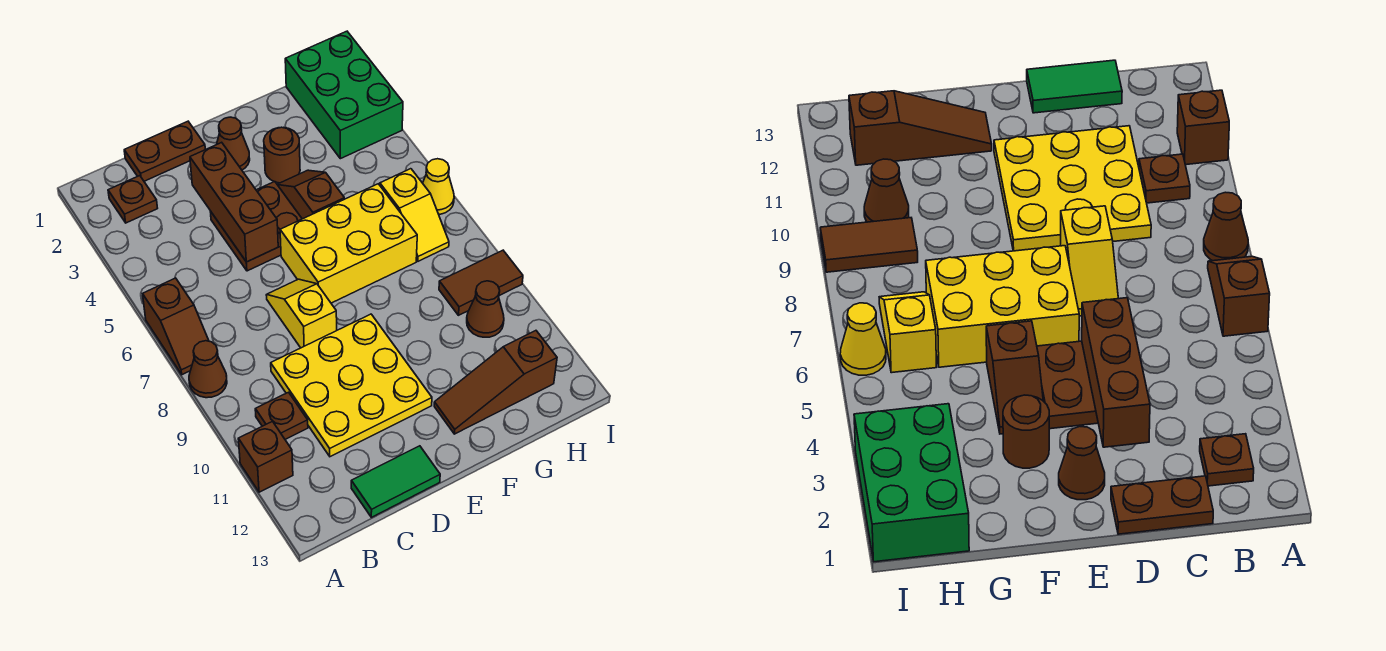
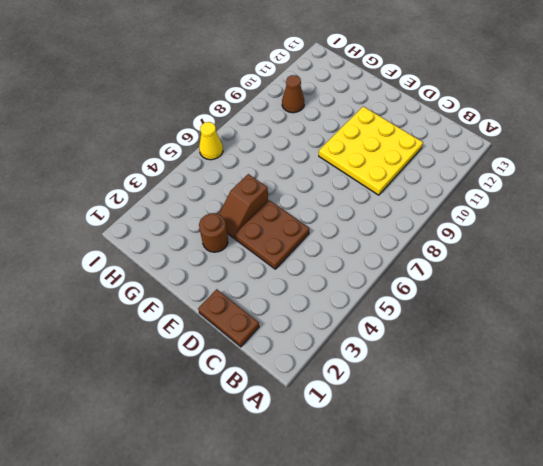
none -> brown 1x2 slope [143,278,209,375]
none -> brown 1x1 cone [189,341,227,398]
none -> brown 1x1 brick [238,422,293,492]

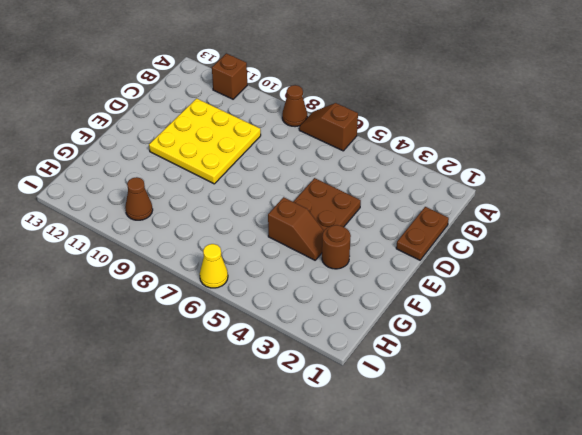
none -> brown 1x1 plate [108,176,158,223]
none -> brown 1x1 plate [255,392,308,439]
none -> green 1x2 tile [351,446,440,517]

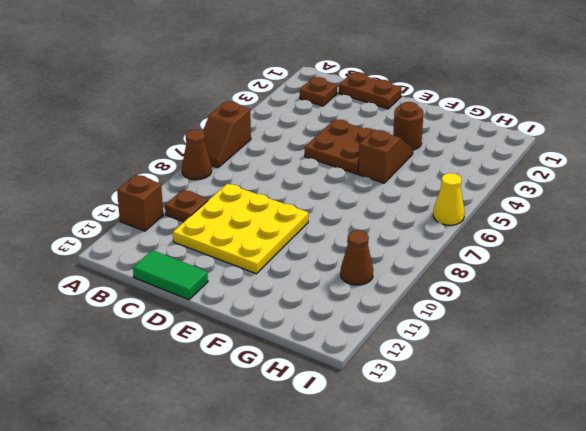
none -> yellow 1x2 slope [266,279,337,348]
none -> brown 1x1 cone [217,117,250,170]
none -> yellow 2x3 brick [280,184,417,303]

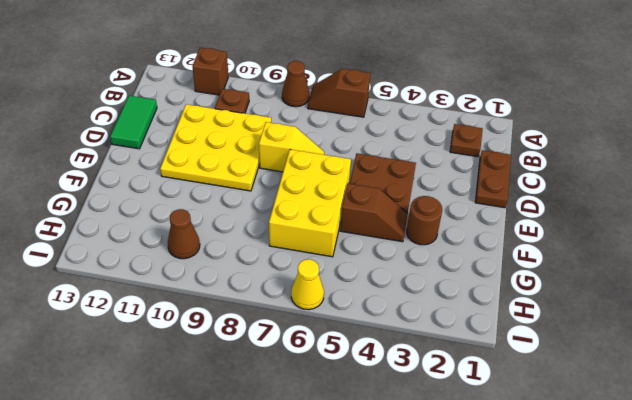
none -> brown 1x1 cone [217,117,250,170]
none -> brown 1x3 slope [434,331,557,434]
none -> green 2x3 brick [285,31,403,159]

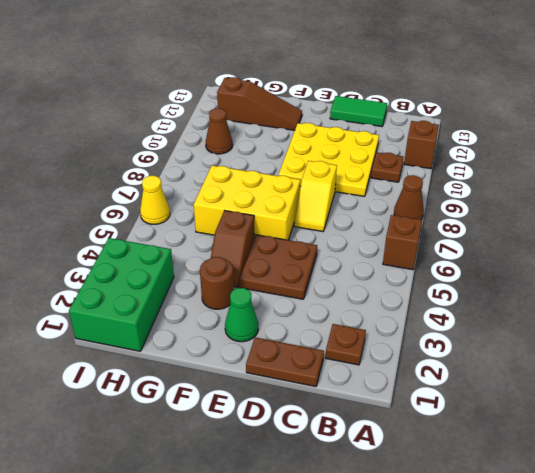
green 1x1 cone [225,288,258,342] -> brown 1x1 cone [217,117,250,170]
none -> yellow 1x2 slope [380,169,449,261]
none -> brown 1x2 tile [439,250,523,315]
none -> brown 1x3 brick [190,142,278,262]

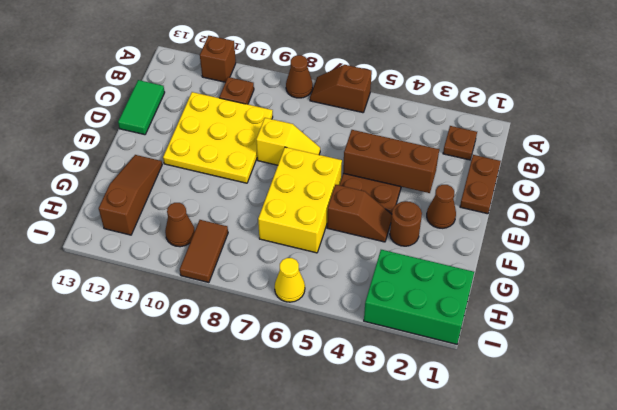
none -> yellow 1x2 slope [380,169,449,261]

